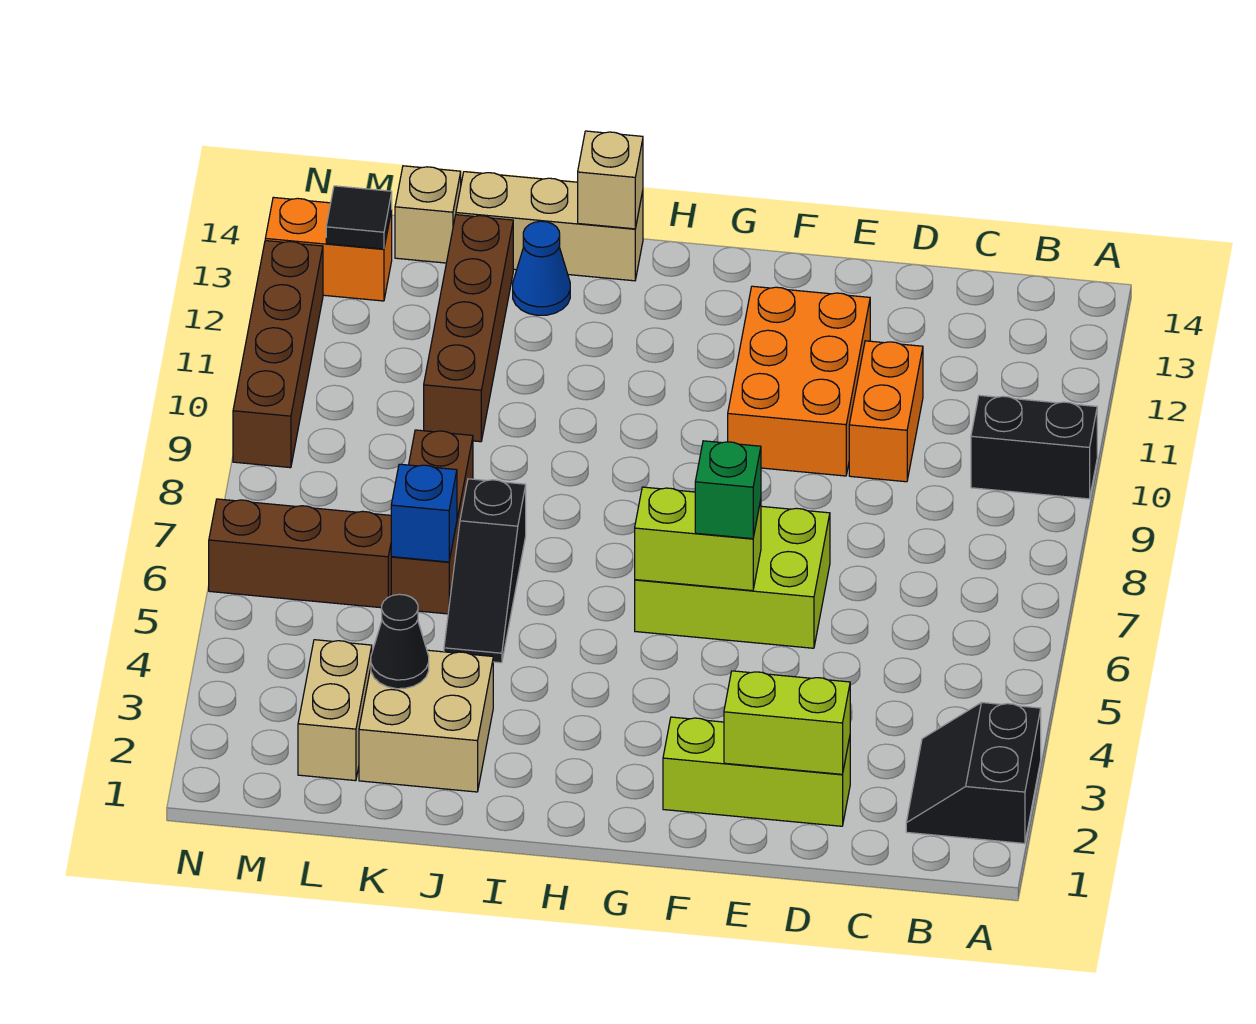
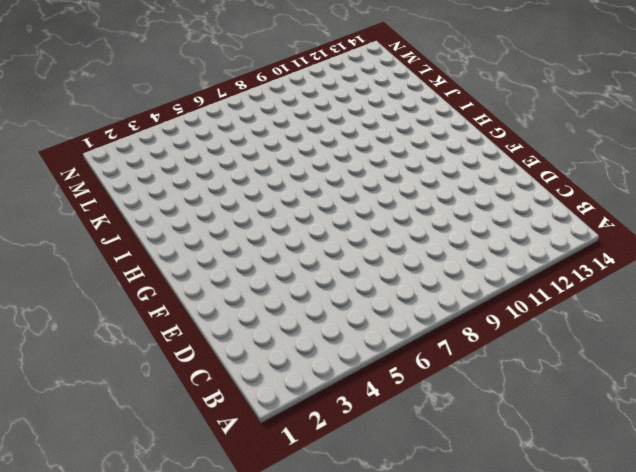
none -> black 2x2 slope [906,702,1041,844]
none -> black 1x2 brick [971,395,1097,499]
none -> lime 1x3 brick [663,717,850,826]

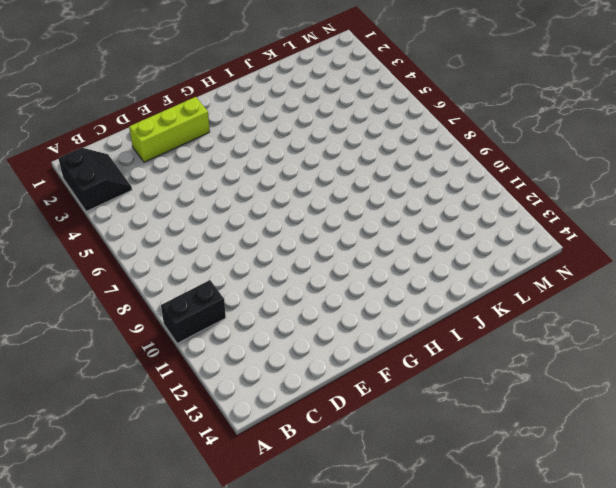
none -> orange 1x2 brick [849,341,923,482]
none -> lime 2x3 brick [635,506,830,648]
none -> orange 2x3 brick [728,286,870,476]

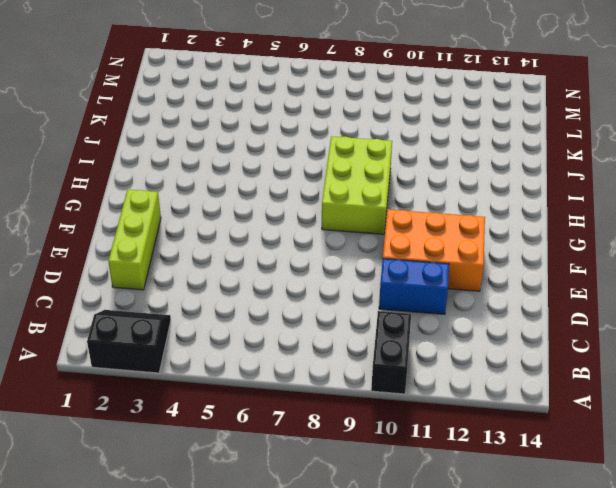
blue 1x2 brick [379,259,449,314] -> orange 1x2 brick [849,341,923,482]
lime 2x3 brick [322,136,392,234] -> lime 2x3 brick moved to [635,506,830,648]
none -> tan 1x3 brick [456,172,643,281]
none -> tan 2x2 brick [359,650,493,792]
none -> black 1x3 slope [444,479,526,663]

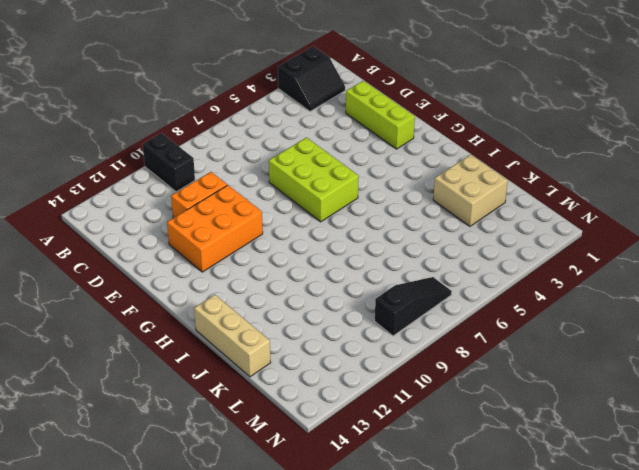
black 1x3 slope [375,277,452,336] -> black 1x3 slope moved to [444,479,526,663]
none -> blue 1x1 cone [513,221,570,315]
none -> brown 1x3 brick [391,430,473,614]
none -> brown 1x4 brick [424,215,513,442]

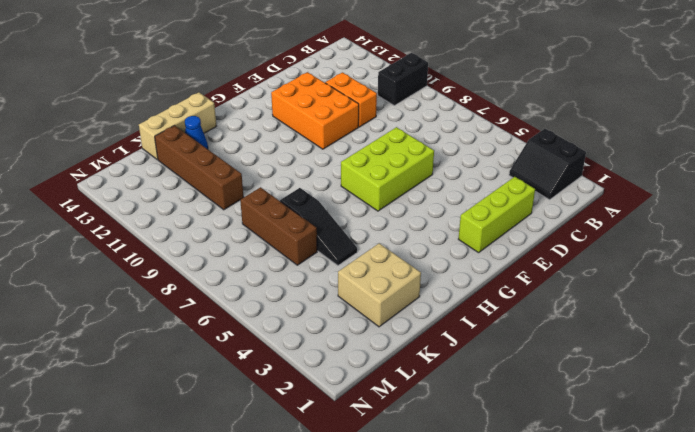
none -> tan 1x2 brick [298,640,372,781]
none -> brown 1x3 brick [209,499,391,608]
none -> tan 1x1 brick [395,166,461,263]

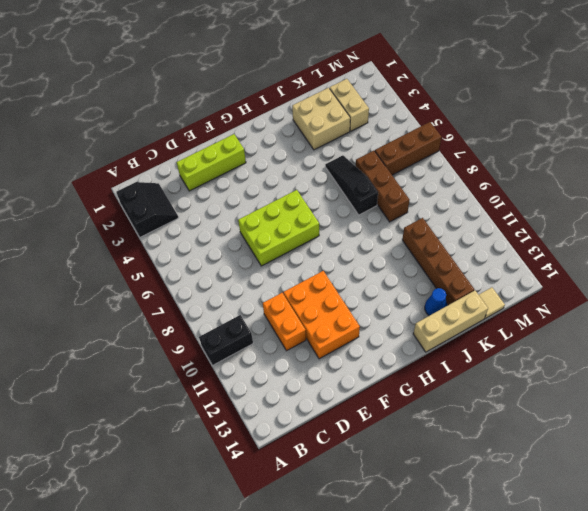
tan 1x1 tile [479,287,505,318] -> tan 1x1 brick [395,166,461,263]
none -> orange 1x2 brick [265,197,392,301]
none -> brown 1x4 brick [233,241,323,468]
none -> lime 1x2 brick [724,671,850,774]

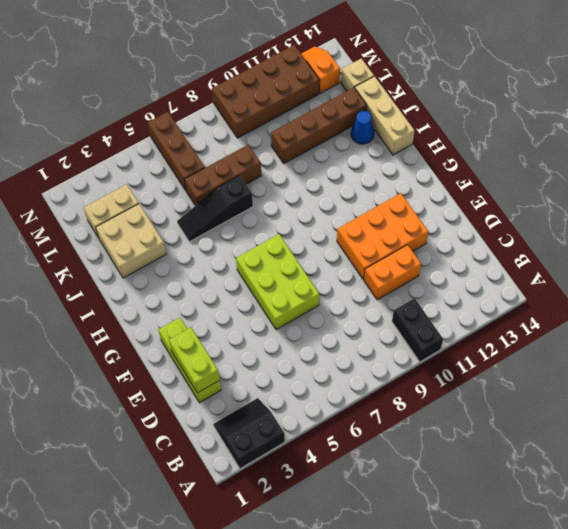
brown 2x4 brick [212,45,320,138] -> brown 1x4 brick [233,241,323,468]
orange 1x2 slope [301,47,340,94] -> orange 1x2 brick [265,197,392,301]
none -> lime 1x2 brick [635,487,761,591]
none -> tan 1x1 brick [578,131,643,229]
none -> black 1x1 cone [371,594,429,689]

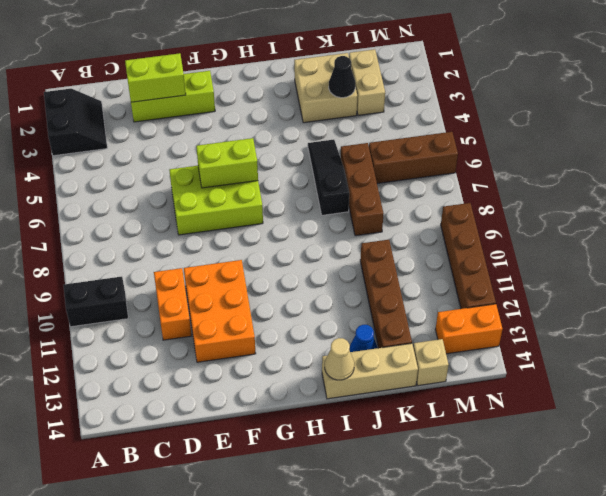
tan 1x1 cone [325,338,354,380] -> tan 1x1 brick [578,131,643,229]
none -> blue 1x1 brick [391,464,457,562]
none -> black 1x1 tile [326,186,392,249]
none -> green 1x1 brick [695,441,761,539]

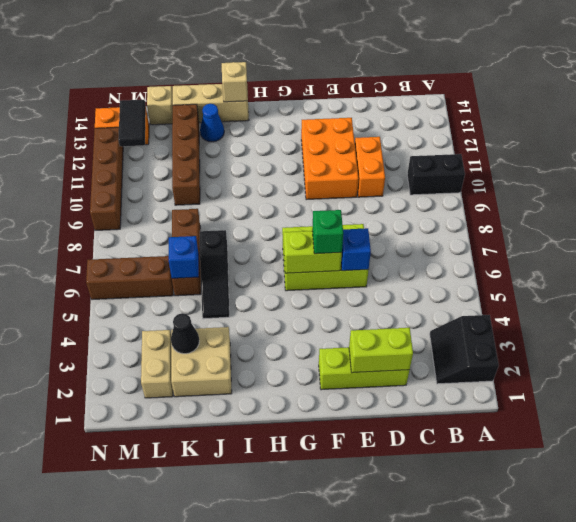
blue 1x1 brick [341,228,371,271] -> none
black 1x2 tile [118,100,146,146] -> black 1x1 tile [326,186,392,249]

